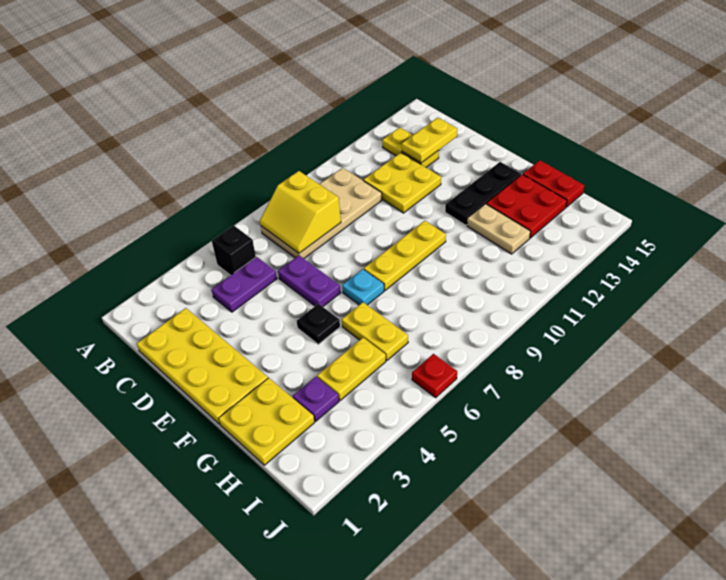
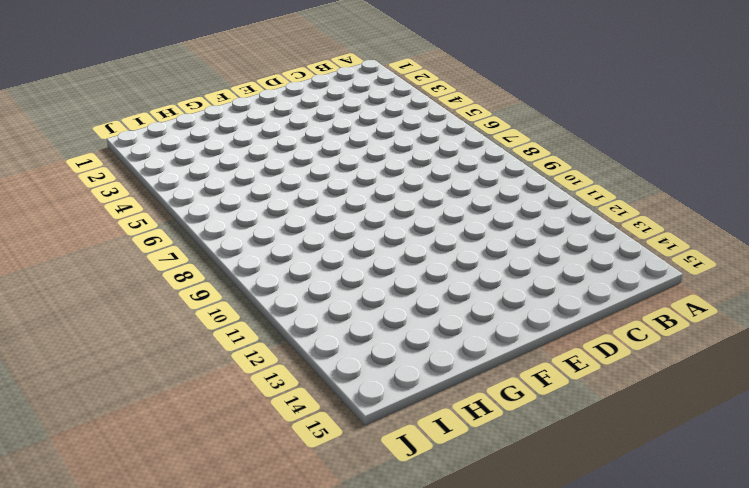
none -> black 1x1 brick [212,226,256,275]
none -> tan 2x4 plate [261,168,382,258]
none -> yellow 1x2 plate [382,127,439,167]

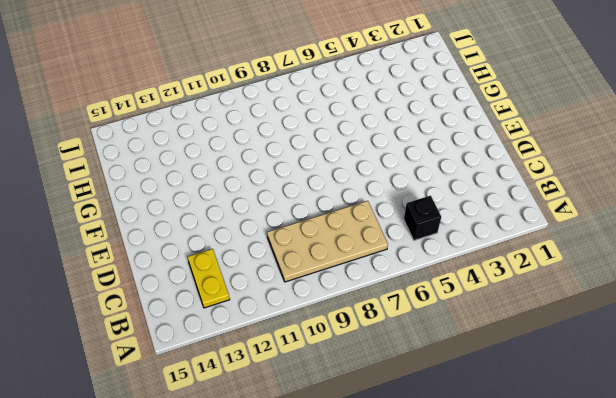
none -> yellow 2x4 plate [137,308,268,424]
none -> purple 1x2 plate [211,257,277,312]
none -> yellow 2x2 plate [363,153,441,213]

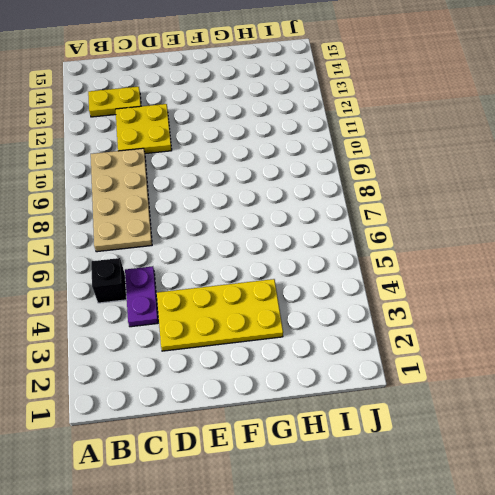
yellow 2x4 plate [157,279,283,351] -> yellow 2x4 plate moved to [137,308,268,424]
none -> purple 1x2 plate [278,256,341,307]
none -> black 1x1 plate [297,303,340,344]
none -> cyan 1x1 plate [342,269,384,305]

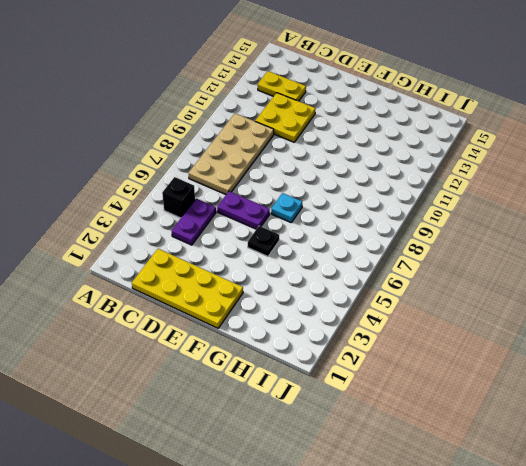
none -> yellow 1x3 plate [364,221,446,290]
none -> black 1x3 plate [445,162,521,225]
none -> yellow 2x2 plate [219,378,314,465]

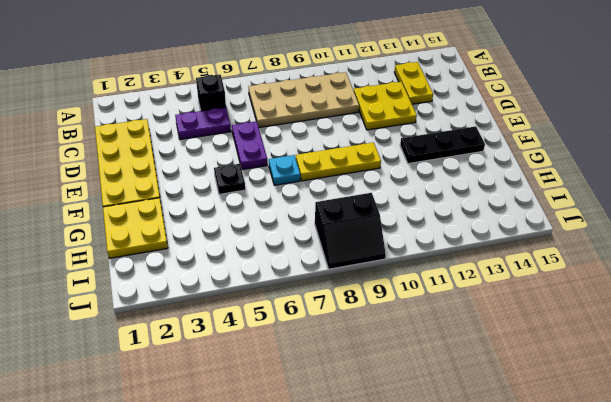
black 2x2 slope [315,193,386,269] -> none
none -> yellow 1x2 plate [342,302,408,361]
none -> tan 1x2 plate [467,204,530,254]
none -> red 2x2 plate [486,174,567,238]

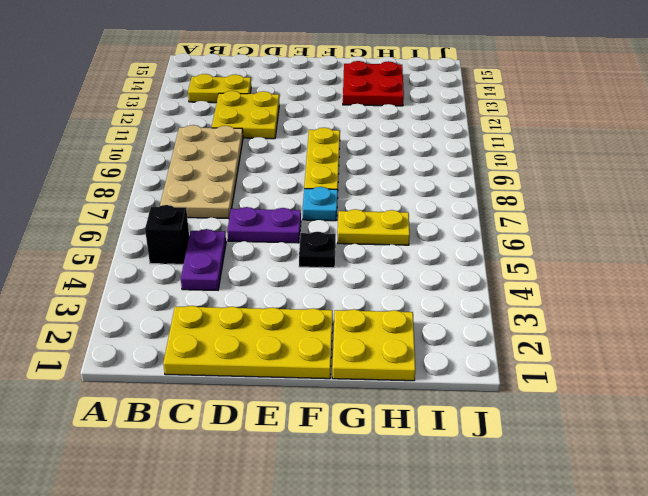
none -> black 1x3 plate [445,162,521,225]
none -> tan 1x2 plate [467,204,530,254]
none -> red 1x2 plate [523,160,584,207]

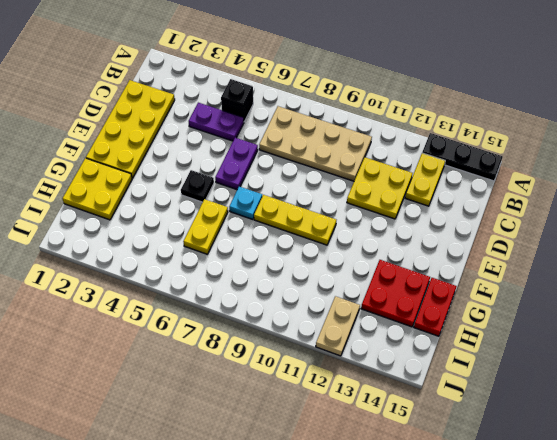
black 1x3 plate [422,133,503,181] -> black 1x3 plate moved to [445,162,521,225]
tan 1x2 plate [316,296,360,356] -> tan 1x2 plate moved to [467,204,530,254]
none -> purple 1x1 plate [293,377,339,421]
none -> yellow 1x2 plate [317,338,386,401]
none -> red 1x1 plate [412,354,457,398]

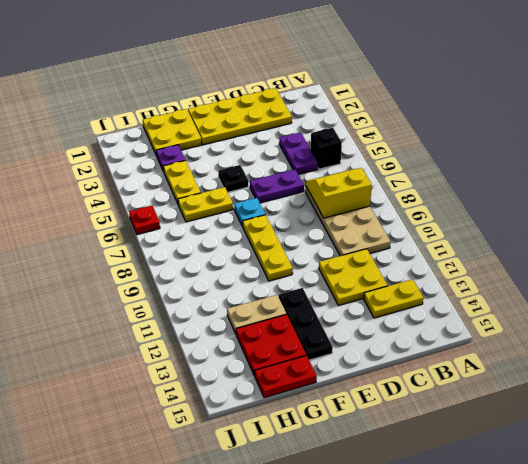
none -> yellow 1x2 plate [402,118,457,163]

